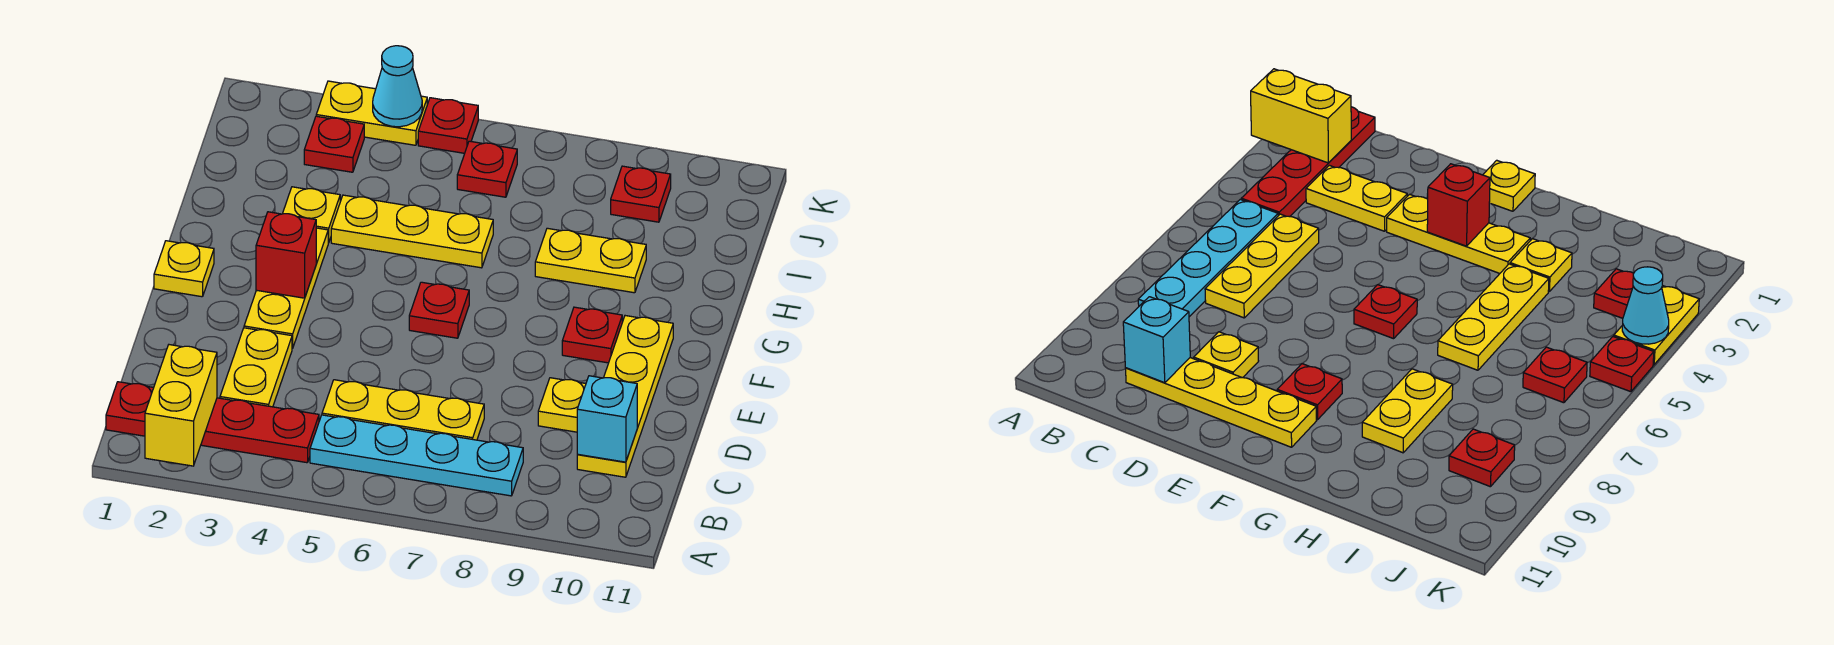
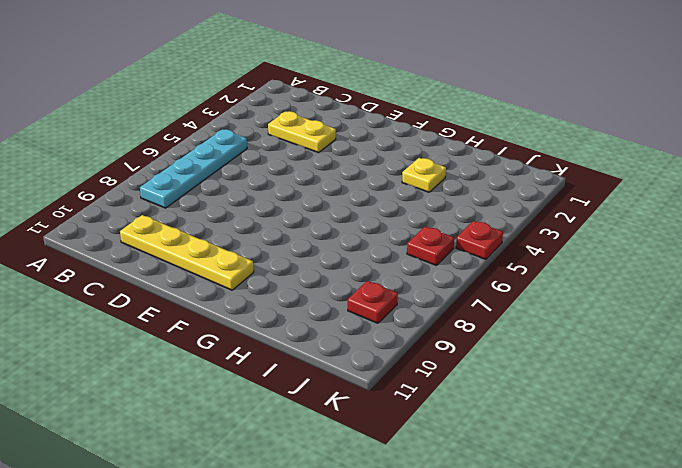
none -> red 1x4 plate [106,382,319,463]
none -> yellow 1x3 plate [322,380,484,440]
none -> yellow 1x1 plate [538,378,586,432]

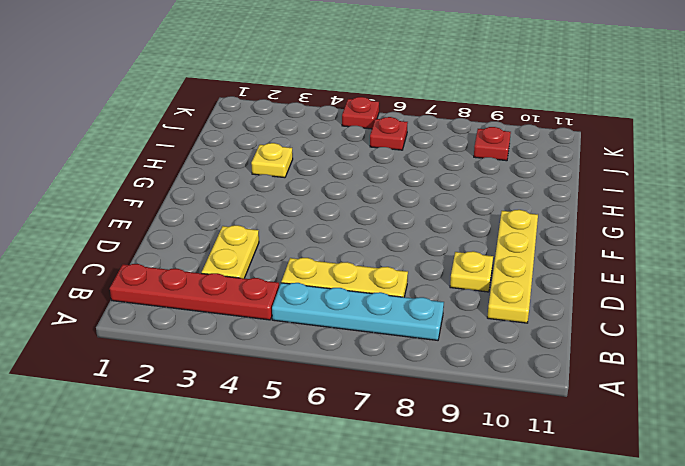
none -> yellow 1x3 plate [244,228,328,349]
none -> yellow 1x1 plate [154,241,214,297]
none -> red 1x1 plate [409,282,469,338]

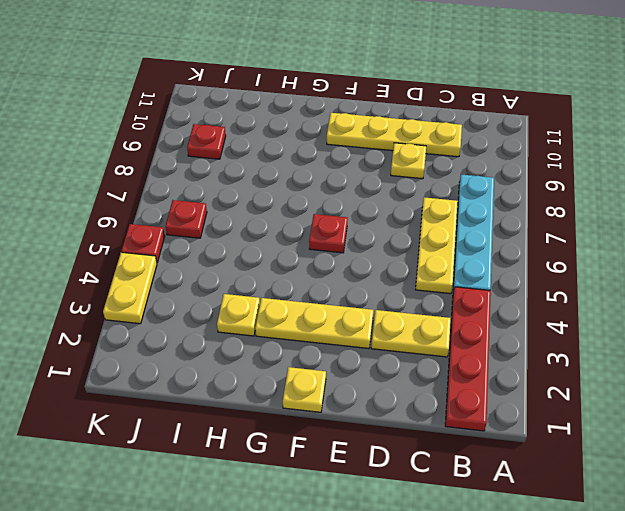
none -> red 1x1 plate [562,307,622,363]
none -> yellow 1x3 plate [331,195,493,268]
none -> yellow 1x2 plate [535,228,646,293]

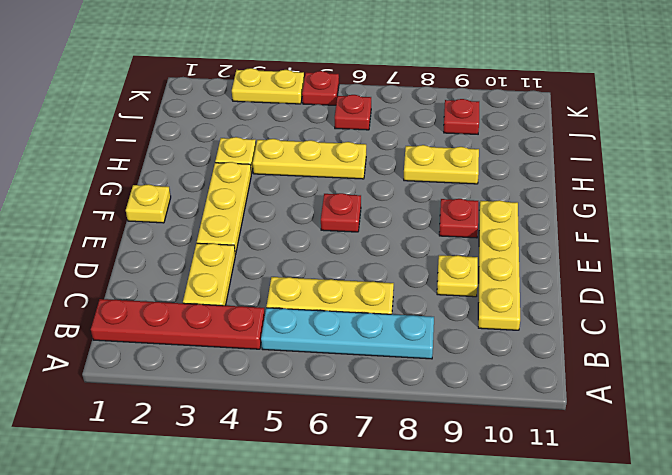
none -> red 1x1 plate [304,116,364,172]
none -> yellow 1x2 brick [145,345,217,466]
none -> cyan 1x1 brick [577,376,637,462]

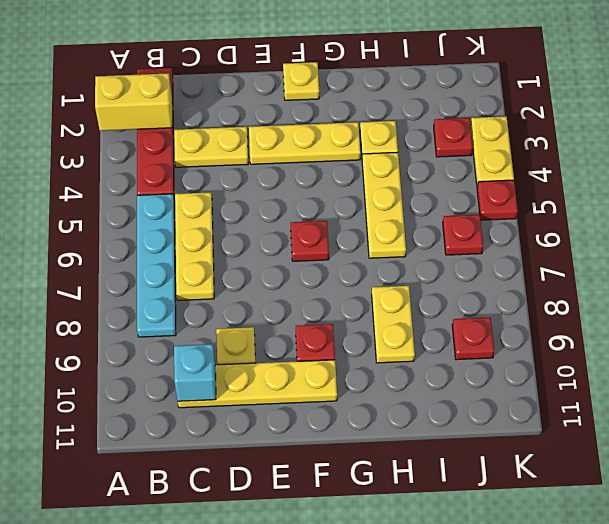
none -> red 1x1 brick [256,212,316,298]
none -> cyan 1x1 cone [373,46,422,127]

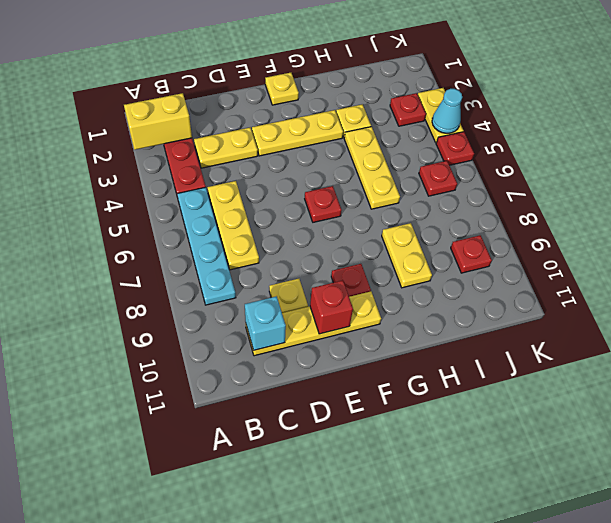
red 1x1 brick [310,280,353,334] -> red 1x1 brick moved to [256,212,316,298]

